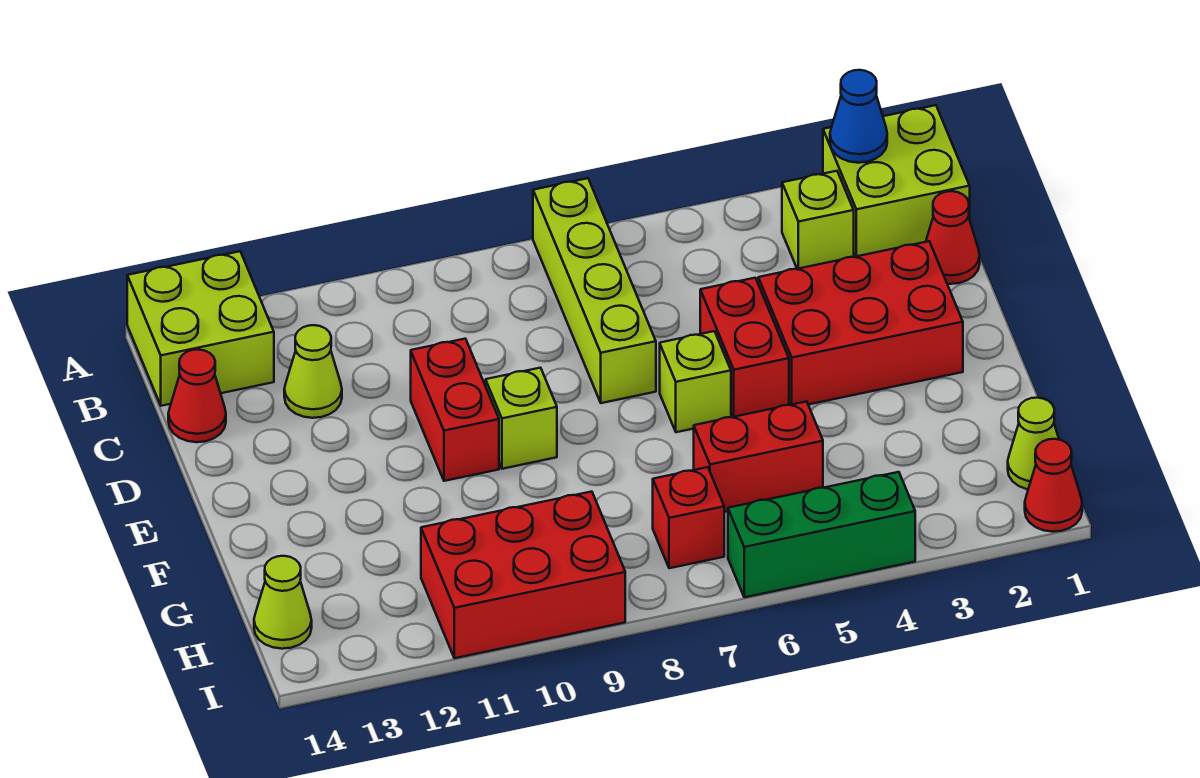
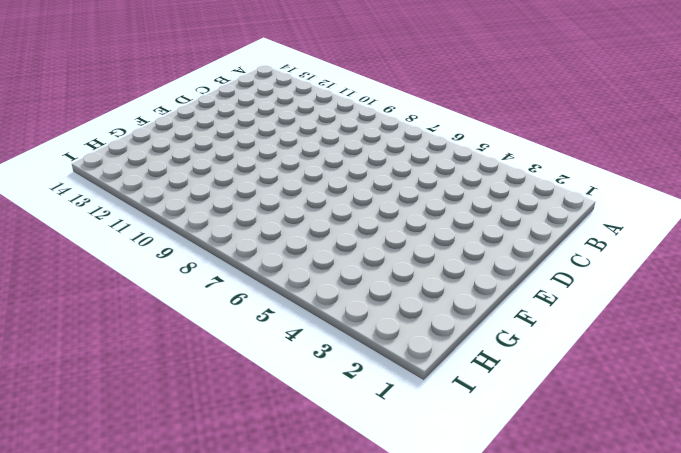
none -> lime 2x2 brick [823,105,970,257]
none -> lime 1x4 brick [533,178,656,403]
none -> lime 2x2 brick [127,251,274,406]

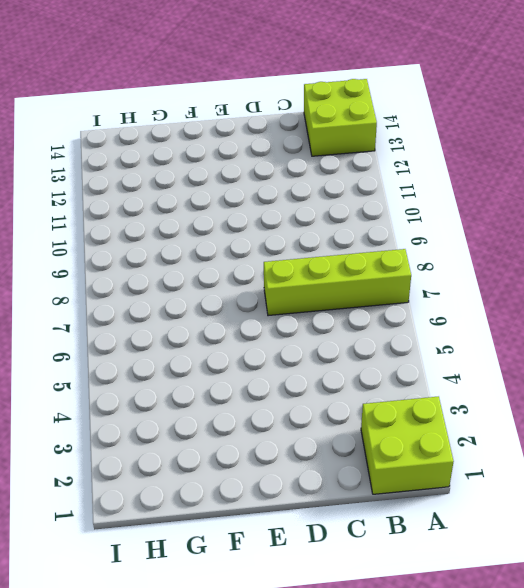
none -> lime 1x1 brick [782,171,854,269]
none -> red 1x1 cone [926,191,980,284]
none -> lime 1x1 cone [284,325,342,418]

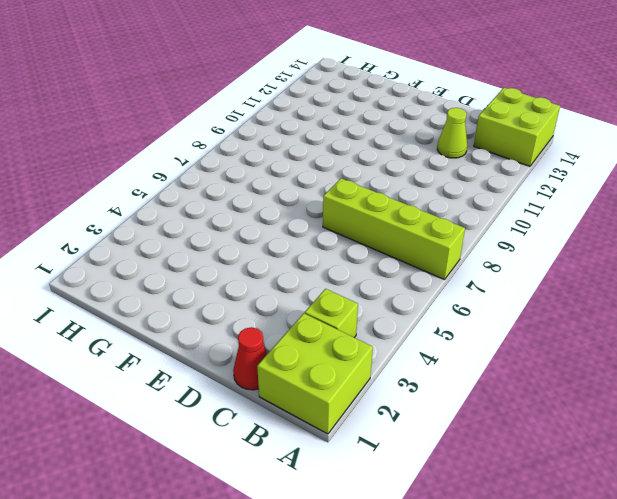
none -> red 1x1 cone [168,350,226,442]
none -> red 2x3 brick [758,241,963,405]
none -> red 1x2 brick [700,278,789,417]

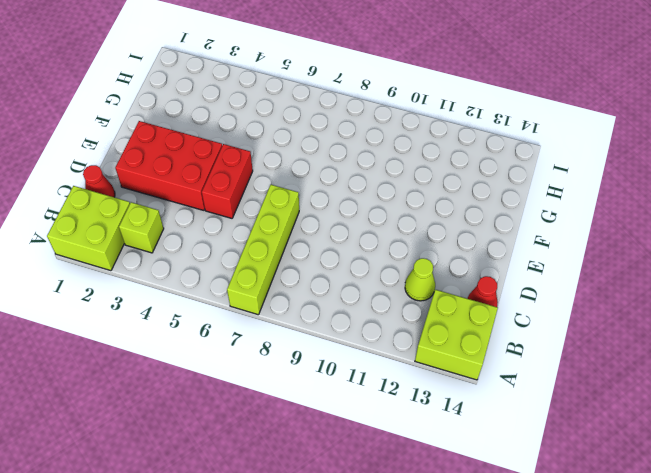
none -> red 1x2 brick [411,339,499,481]
none -> lime 1x1 brick [660,331,731,432]
none -> lime 1x1 brick [486,368,557,469]

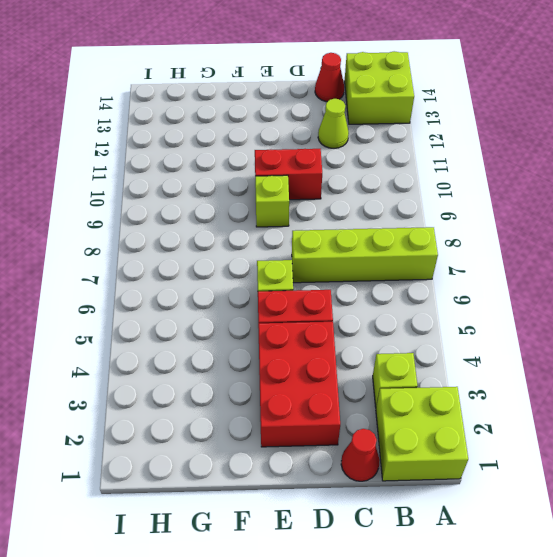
none -> red 1x2 brick [694,402,823,512]
none -> lime 1x1 cone [1008,398,1059,489]
none -> red 1x1 brick [653,467,724,568]

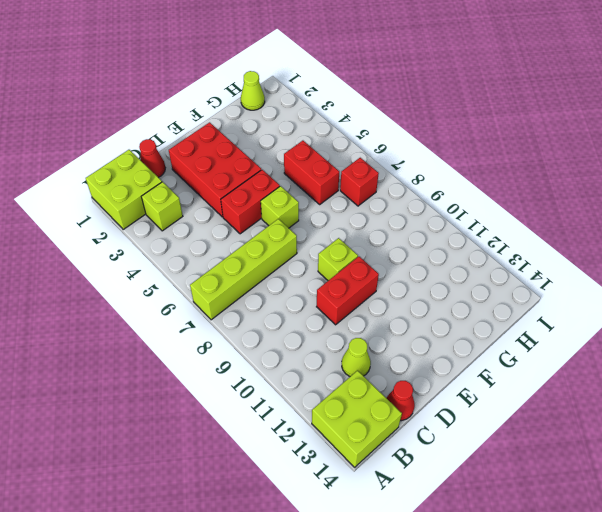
none -> red 2x3 brick [421,492,625,658]
none -> lime 1x1 cone [254,556,312,649]
none -> red 1x1 cone [1025,439,1082,532]

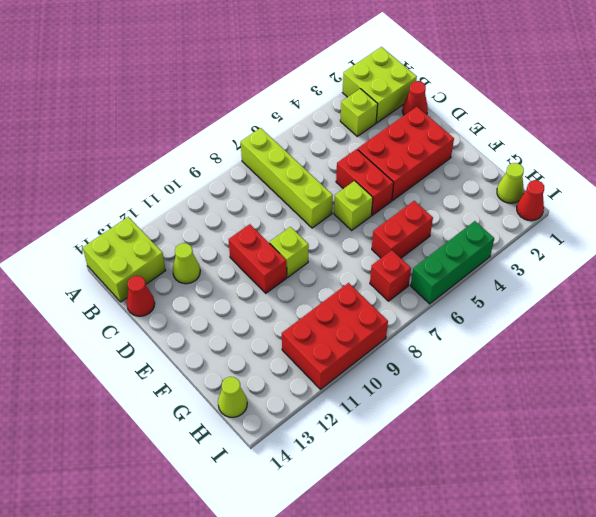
none -> blue 1x1 cone [830,70,887,163]

